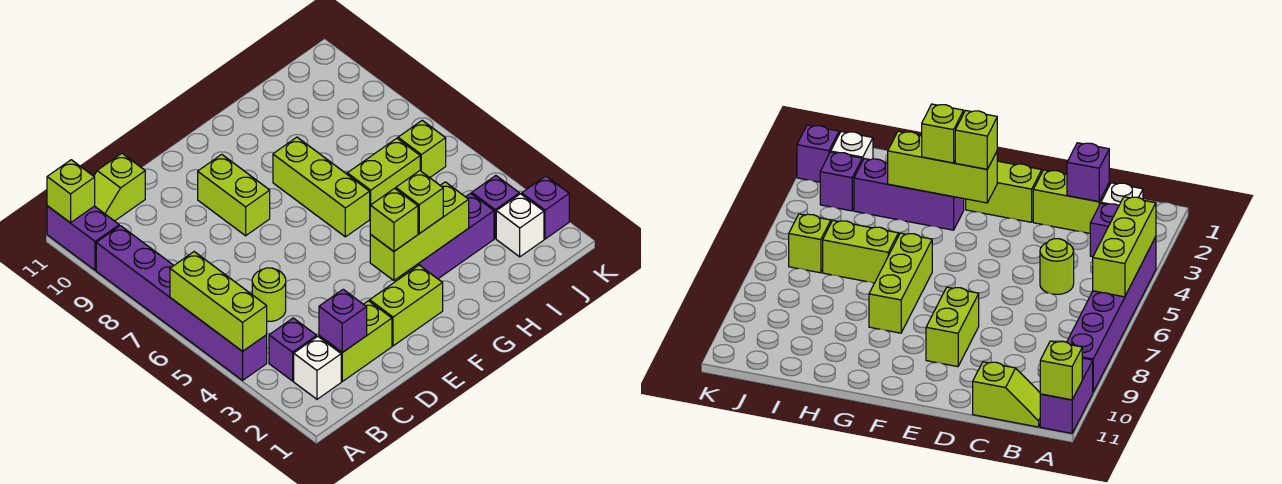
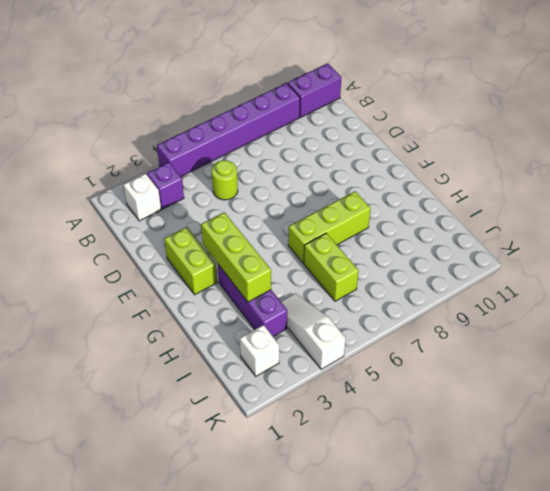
white 1x3 slope [281,293,346,369] -> none
none -> lime 1x2 slope [94,153,145,221]
none -> lime 1x2 brick [319,301,392,381]
none -> lime 1x2 brick [198,154,270,236]

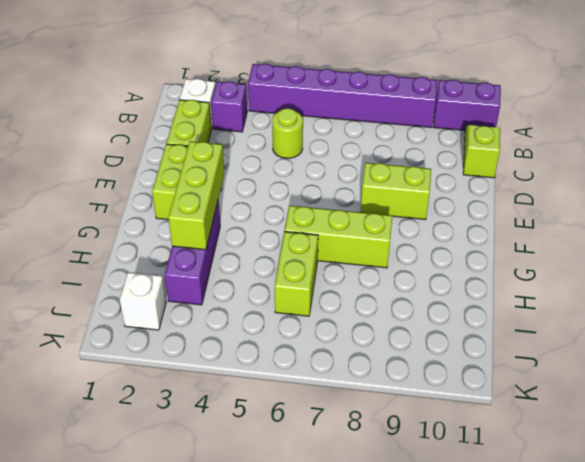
none -> purple 1x1 brick [472,176,519,238]
none -> lime 1x1 brick [398,120,446,178]
none -> purple 1x1 brick [522,176,569,239]

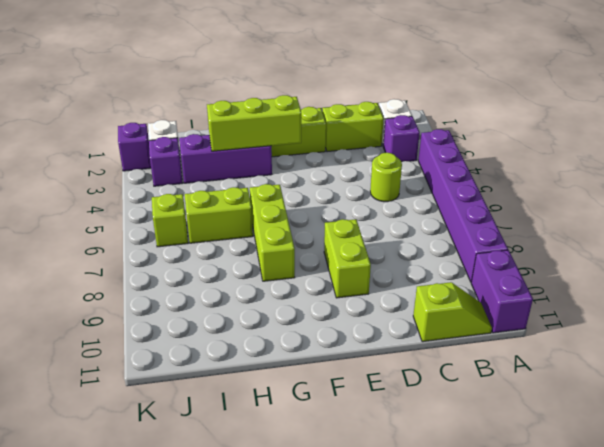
none -> lime 1x3 brick [170,252,267,351]
none -> lime 1x1 brick [47,160,95,223]
none -> purple 1x1 brick [319,289,367,353]

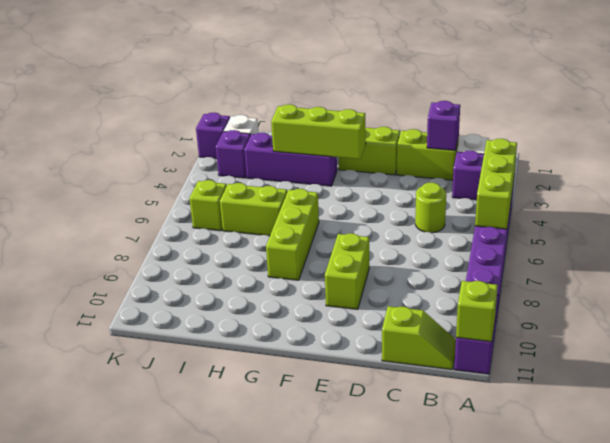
none -> lime 1x1 brick [370,188,418,251]
none -> lime 1x1 brick [396,171,443,234]

